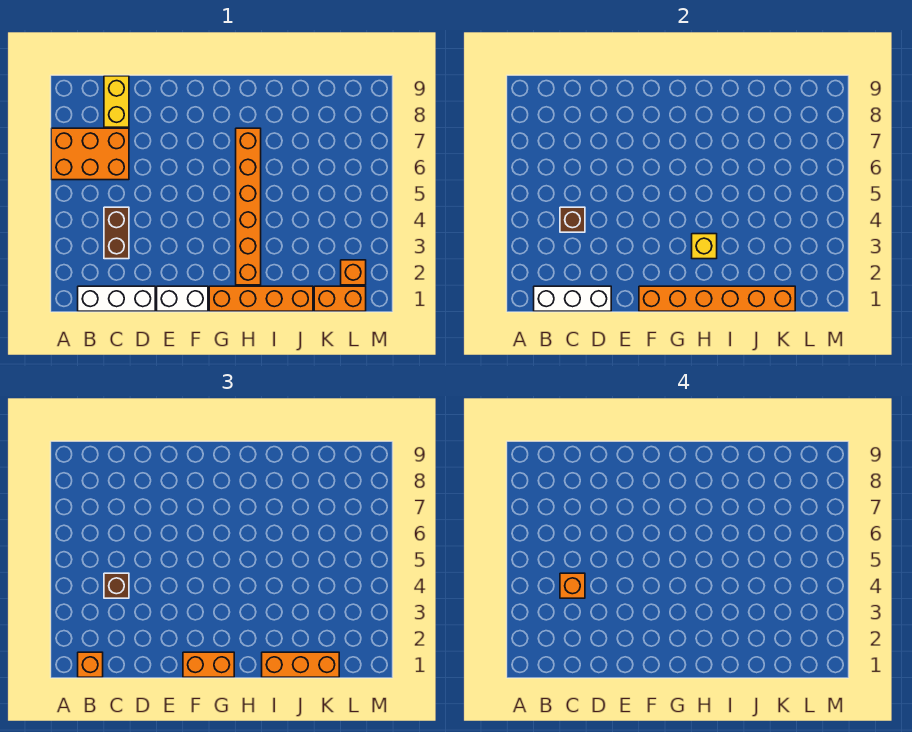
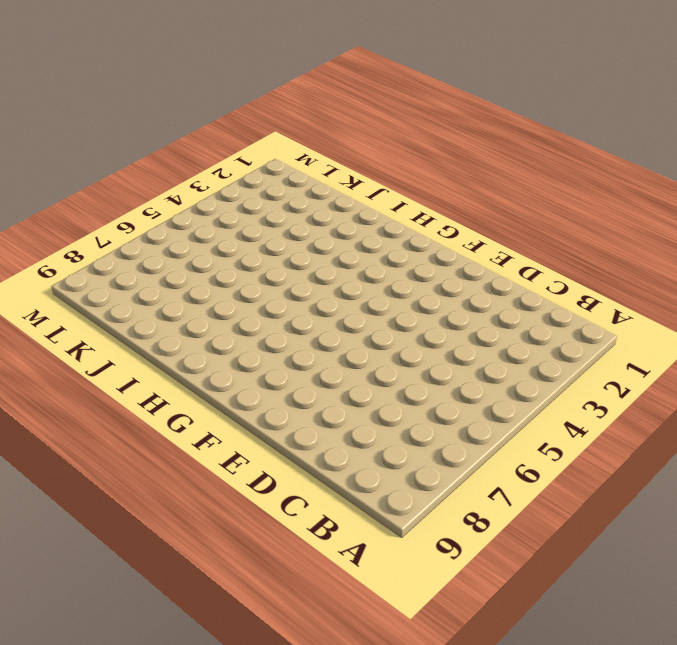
none -> orange 2x3 brick [51,128,129,180]
none -> white 1x3 brick [78,286,155,311]
none -> brown 1x2 brick [104,207,129,259]

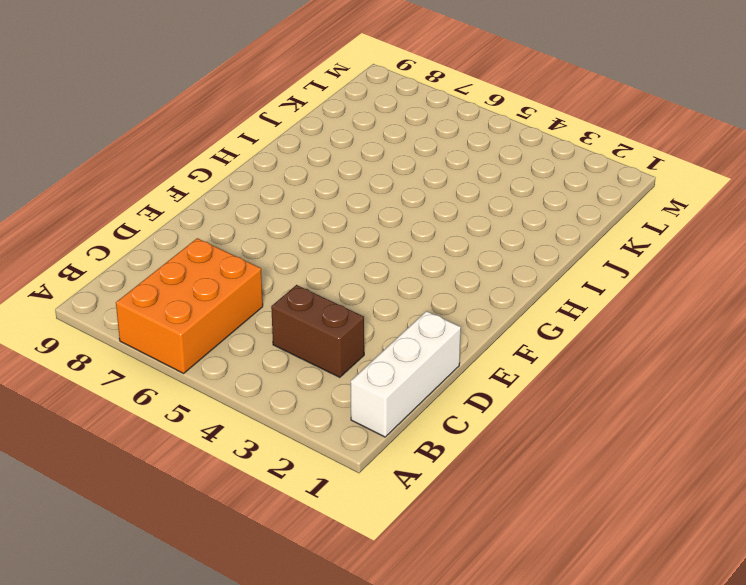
none -> yellow 1x2 brick [104,76,129,127]
none -> white 1x2 brick [157,286,208,311]
none -> orange 1x4 brick [209,286,313,311]

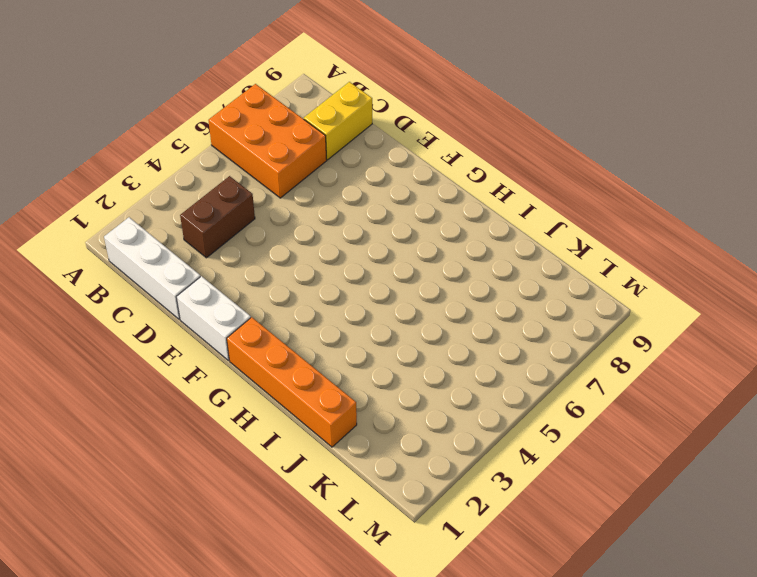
none -> orange 1x6 brick [236,128,261,285]
none -> orange 1x2 brick [314,286,366,311]
none -> orange 1x1 brick [341,260,366,285]

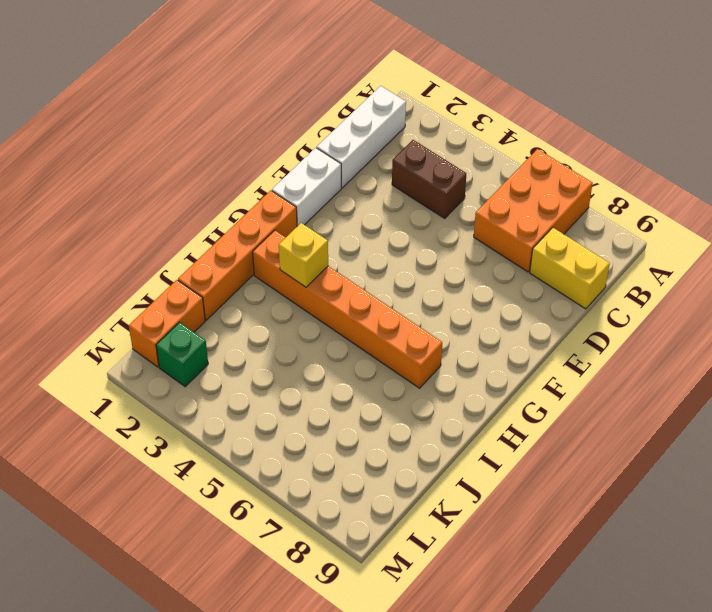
green 1x1 brick [156,322,208,387] -> orange 1x1 brick [341,260,366,285]
none -> white 1x3 brick [534,286,611,311]
none -> brown 1x1 brick [560,207,585,232]
none -> orange 1x6 brick [639,286,795,311]

